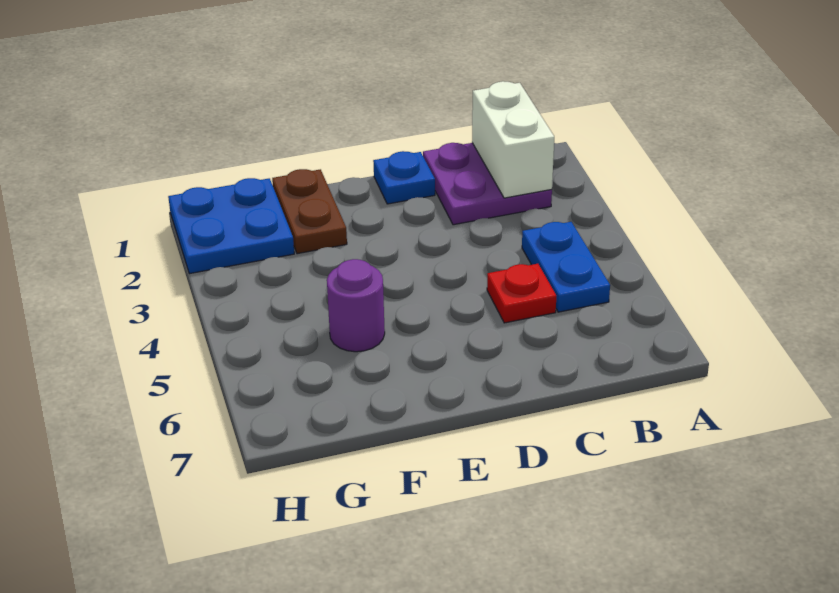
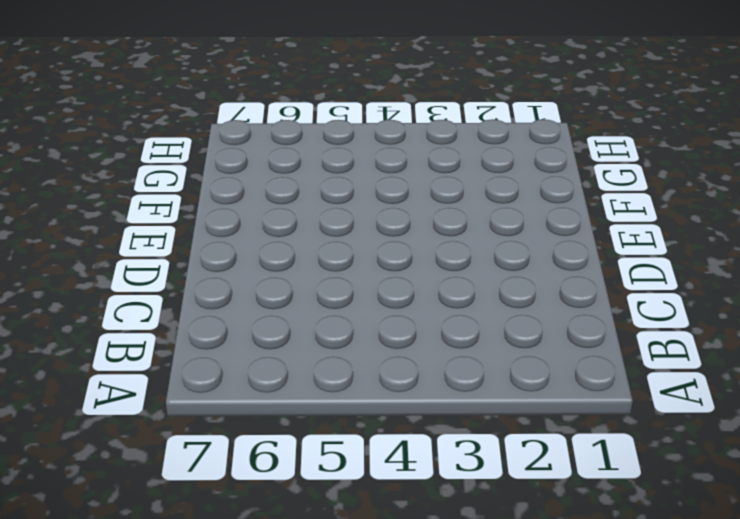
none -> purple 2x2 plate [423,143,552,225]
none -> blue 1x2 plate [522,222,610,312]

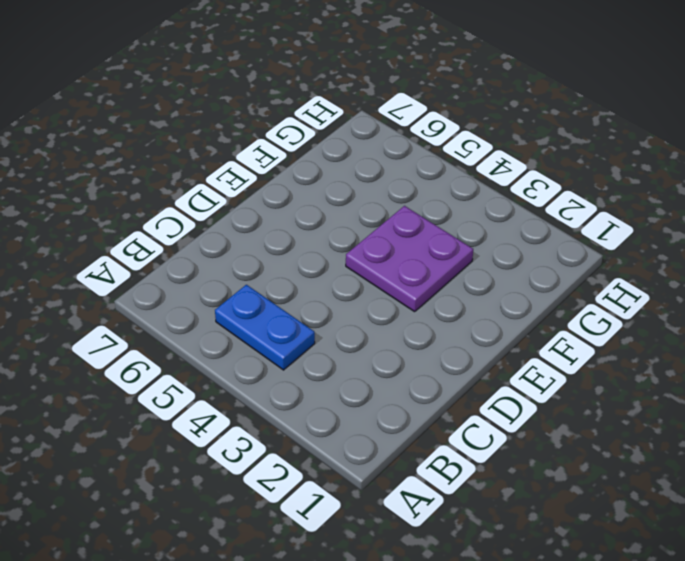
purple 2x2 plate [346,206,473,312] -> purple 2x2 plate moved to [423,143,552,225]
none -> red 1x1 plate [487,264,556,323]
none -> blue 1x1 plate [373,151,435,204]

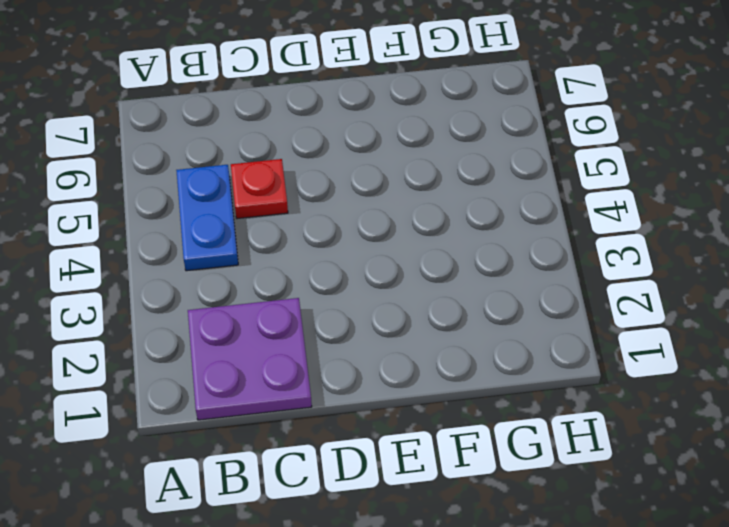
none -> blue 1x1 plate [373,151,435,204]
none -> brown 1x2 plate [272,169,347,254]

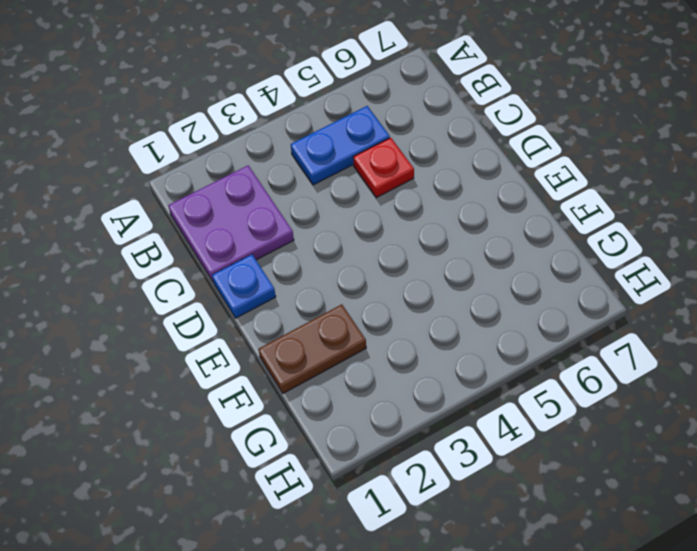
none -> purple 1x1 round brick [327,259,385,352]
none -> blue 2x2 plate [168,178,294,274]

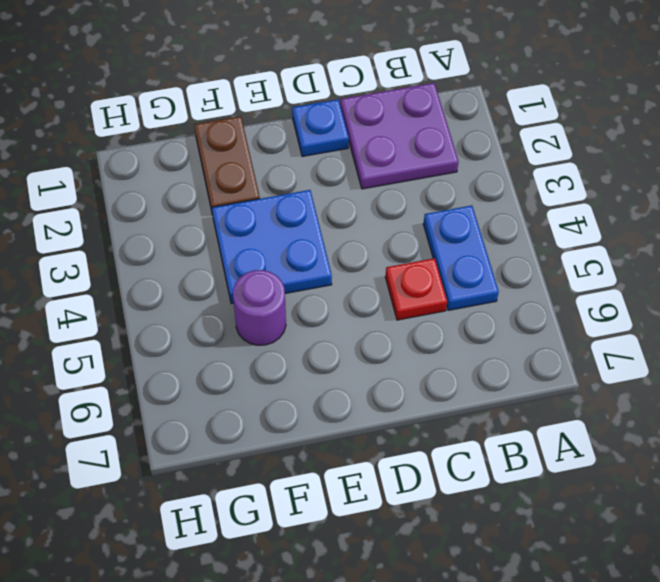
blue 2x2 plate [212,190,332,304] -> blue 2x2 plate moved to [168,178,294,274]
none -> white 1x2 brick [472,81,554,198]

